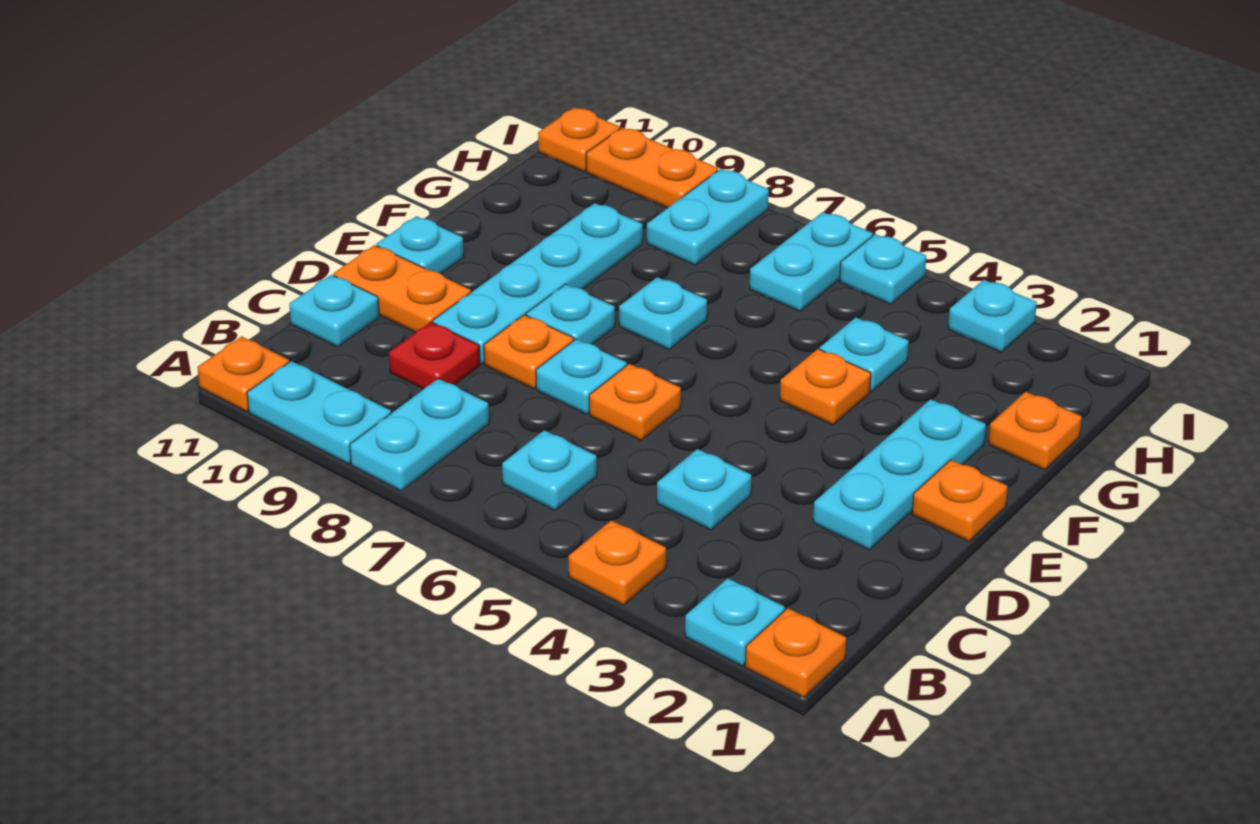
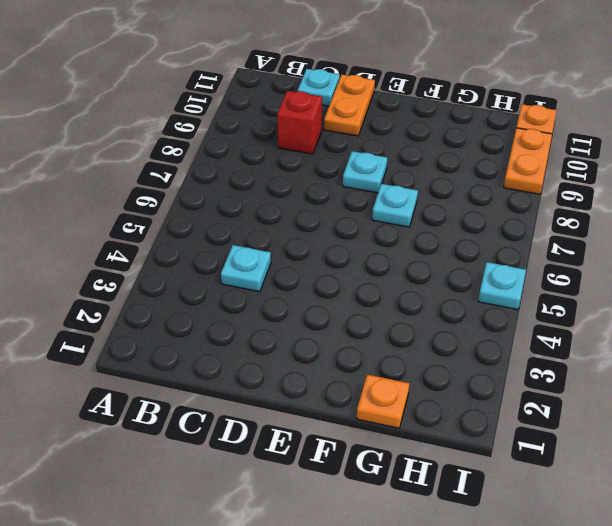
red 1x1 brick [277,91,322,154] -> red 1x1 plate [389,322,480,389]
none -> orange 1x1 plate [745,608,846,697]
none -> cyan 1x1 plate [685,578,785,666]
none -> orange 1x1 plate [569,520,666,605]

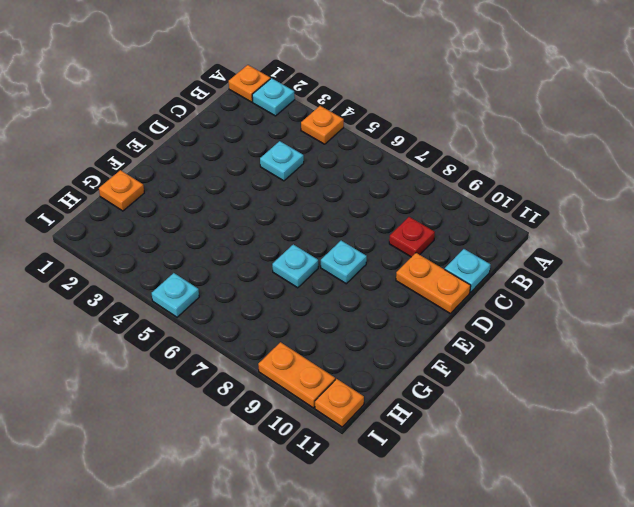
none -> cyan 1x2 plate [350,379,489,491]
none -> cyan 1x2 plate [247,361,391,464]
none -> orange 1x1 plate [197,336,289,412]

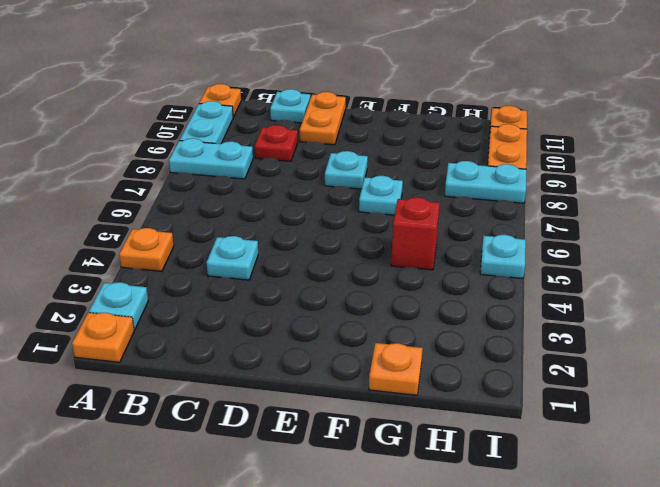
red 1x1 brick [391,197,440,270] -> none
none -> cyan 1x1 plate [502,430,597,510]
none -> cyan 1x3 plate [813,399,986,550]
none -> orange 1x1 plate [589,364,681,440]

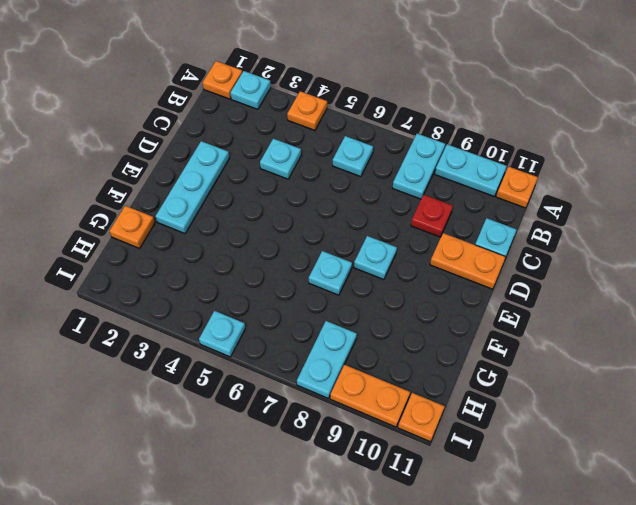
none -> orange 1x1 plate [589,364,681,440]
none -> cyan 1x1 plate [536,339,627,414]
none -> orange 1x1 plate [484,315,574,389]

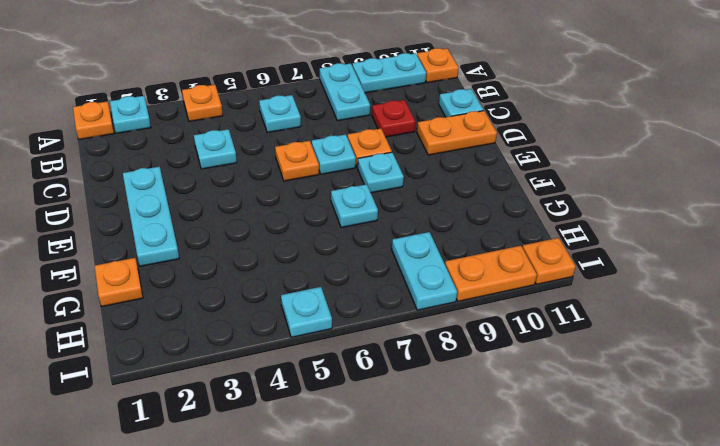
none -> cyan 1x4 plate [433,203,643,364]
none -> orange 1x1 plate [912,460,1008,541]
none -> cyan 1x1 plate [377,216,464,274]

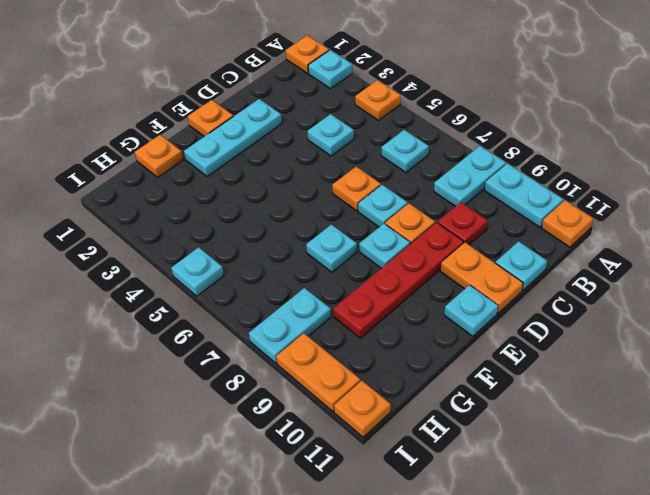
red 1x4 plate [333,222,464,338] -> cyan 1x4 plate [433,203,643,364]
none -> orange 1x1 plate [780,349,871,425]
none -> cyan 1x1 plate [820,318,908,391]
none -> cyan 1x2 plate [750,212,873,311]

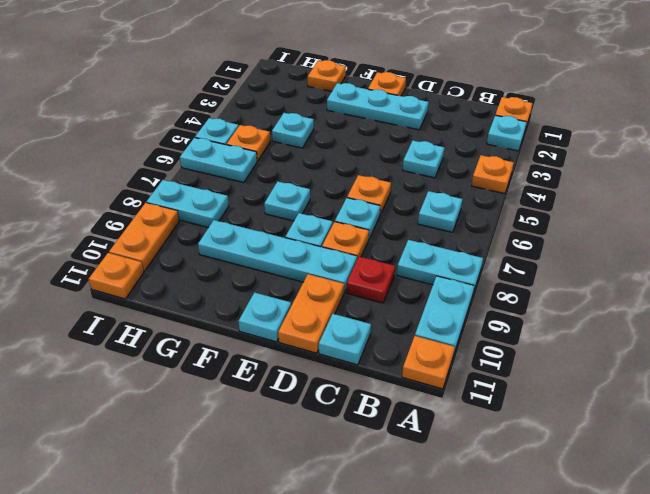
orange 1x1 plate [227,125,270,161] -> orange 1x1 plate moved to [780,349,871,425]
none -> cyan 1x1 plate [948,280,1037,352]

